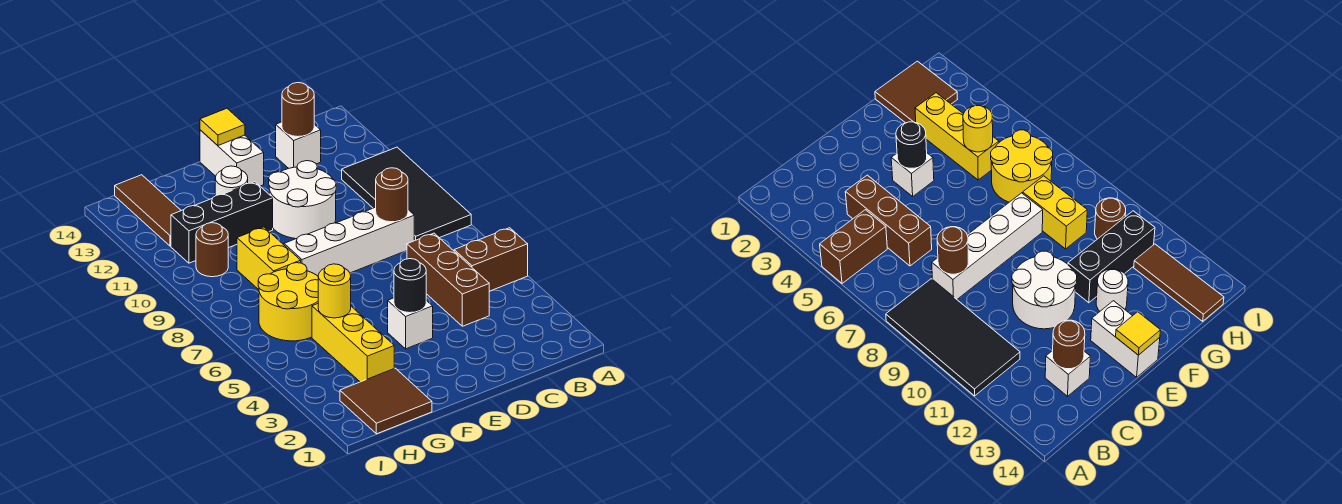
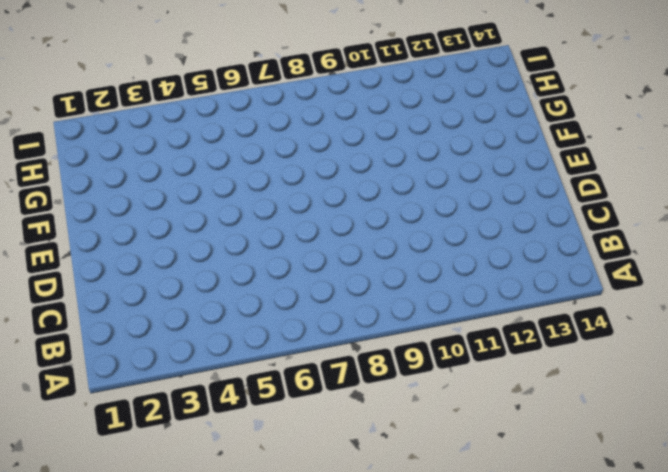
none -> brown 1x2 brick [454,228,528,291]
none -> black 2x4 tile [342,147,471,241]
none -> brown 1x3 brick [407,233,489,326]

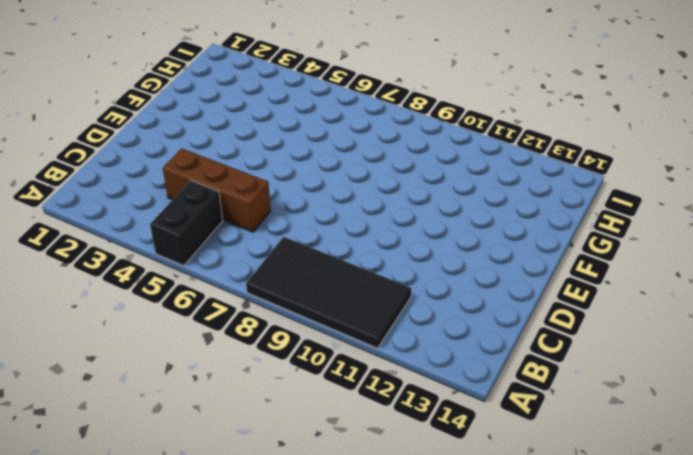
black 1x2 brick [150,181,223,266] -> brown 1x2 brick [454,228,528,291]
none -> white 1x4 brick [284,207,414,276]
none -> white 1x1 brick [276,122,321,168]
none -> white 2x2 round brick [269,161,336,239]

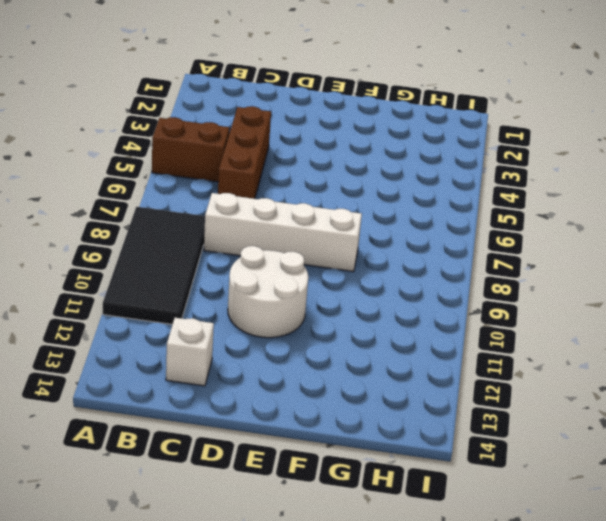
none -> white 1x1 brick [388,298,433,349]
none -> white 1x2 brick [200,130,264,186]
none -> black 1x3 brick [171,182,273,263]

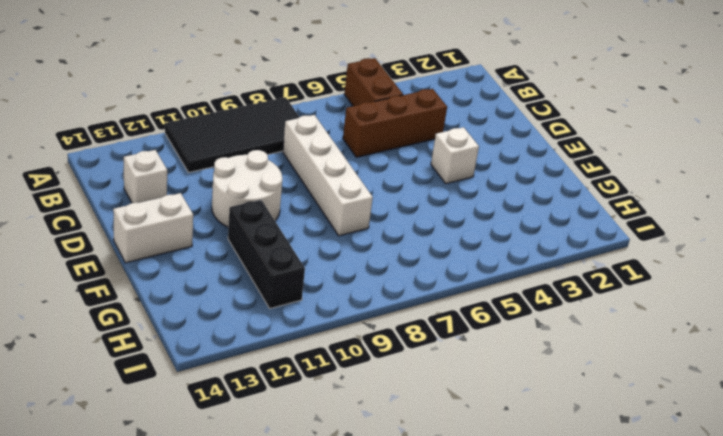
none -> white 1x1 round brick [215,166,248,196]
none -> brown 2x2 tile [340,368,432,434]
none -> yellow 1x3 brick [312,304,394,382]

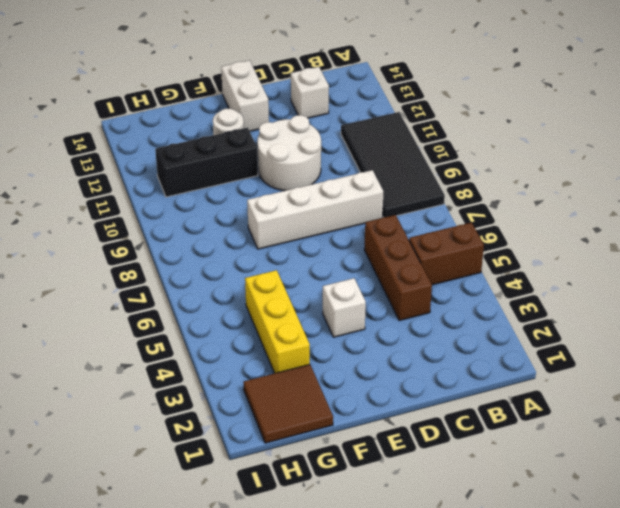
none -> yellow 2x2 round brick [258,263,318,341]
none -> yellow 1x2 brick [237,227,301,290]
none -> brown 1x1 round brick [196,223,228,277]

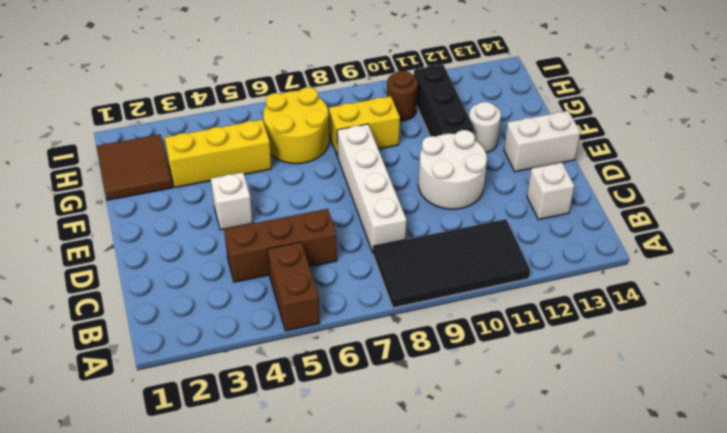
none -> brown 1x3 tile [115,175,181,246]
none -> brown 1x1 round brick [376,168,408,222]
none -> brown 1x1 round brick [282,83,314,137]

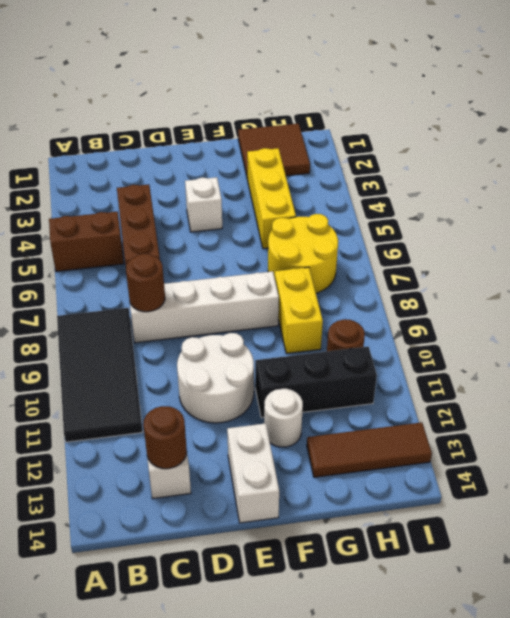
brown 1x3 tile [307,422,432,477] -> brown 1x3 tile turned to [115,175,181,246]
none -> black 1x1 round brick [394,259,426,313]
none -> yellow 1x1 tile [200,108,245,146]
none -> yellow 1x1 round brick [318,264,351,318]

